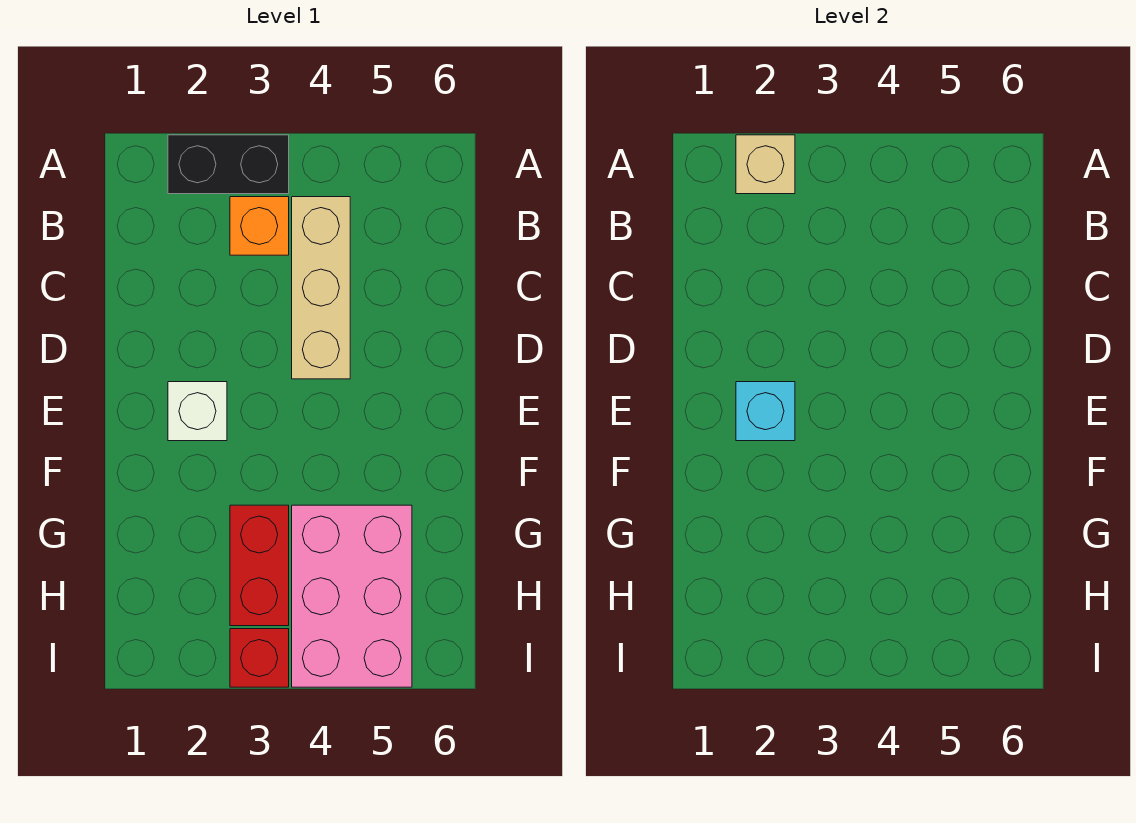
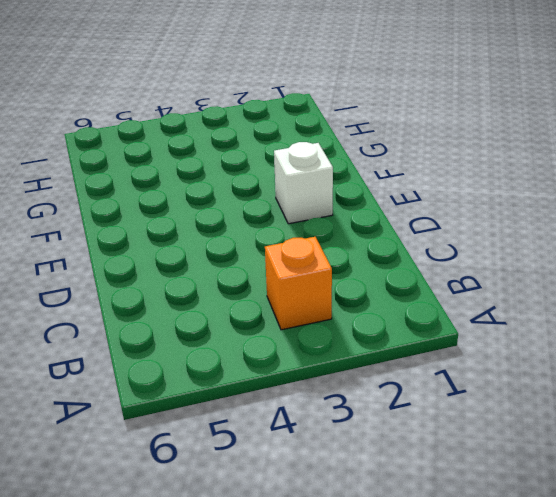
none -> black 1x2 brick [168,135,289,194]
none -> tan 1x3 brick [292,197,350,379]

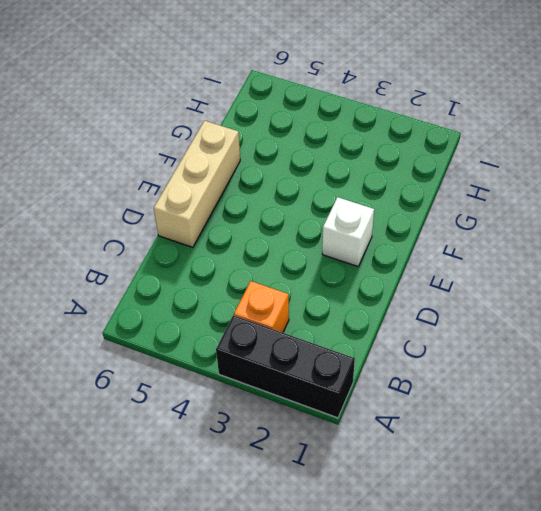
black 1x3 brick [216,315,355,418] -> black 1x2 brick [168,135,289,194]
tan 1x3 brick [154,121,240,247] -> tan 1x3 brick moved to [292,197,350,379]
none -> red 1x2 brick [230,505,289,626]
none -> pink 2x3 brick [292,505,412,687]

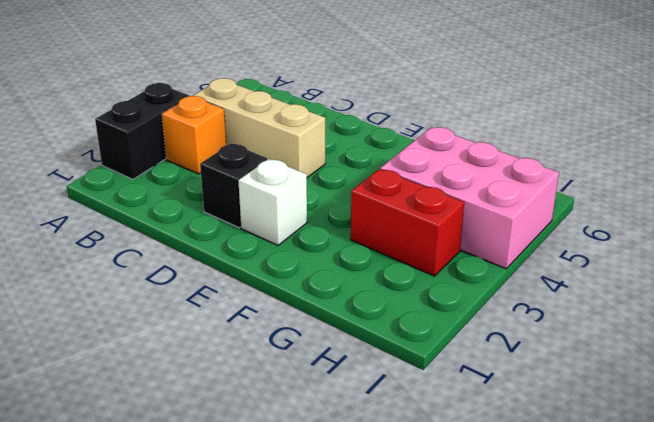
black 1x1 brick [200,144,267,228] -> none
none -> red 1x1 brick [230,629,289,687]
none -> tan 1x1 brick [736,135,795,194]

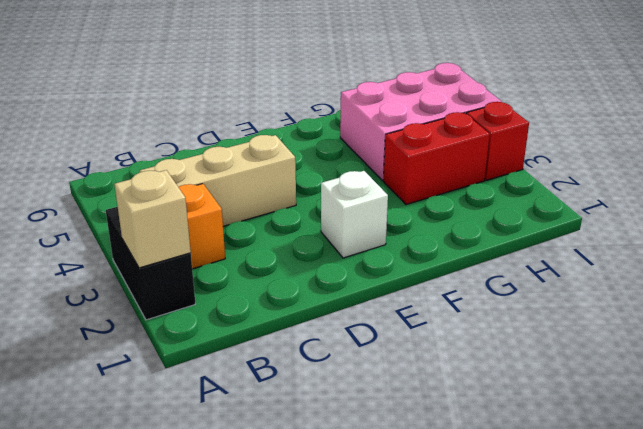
none -> cyan 1x1 brick [736,382,795,441]

